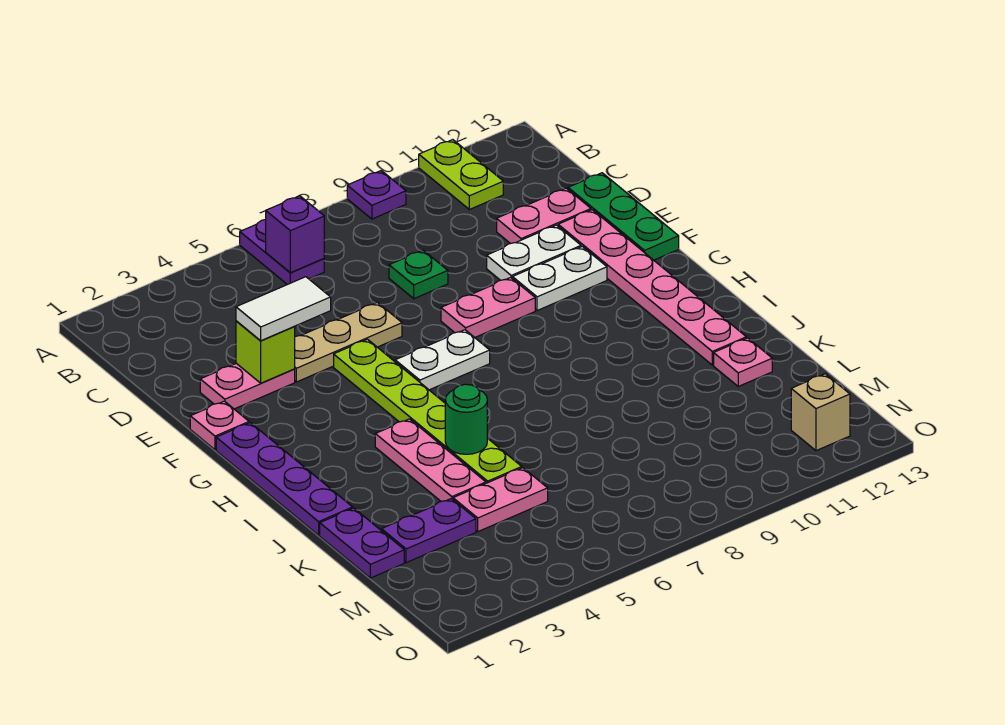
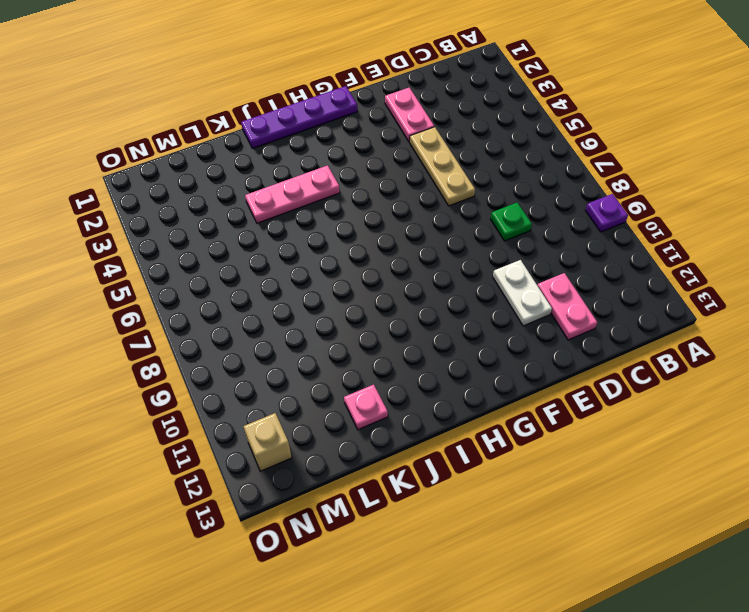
none -> purple 1x2 plate [240,220,324,285]
none -> lime 1x2 plate [419,140,503,209]
none -> green 1x3 plate [568,173,679,260]

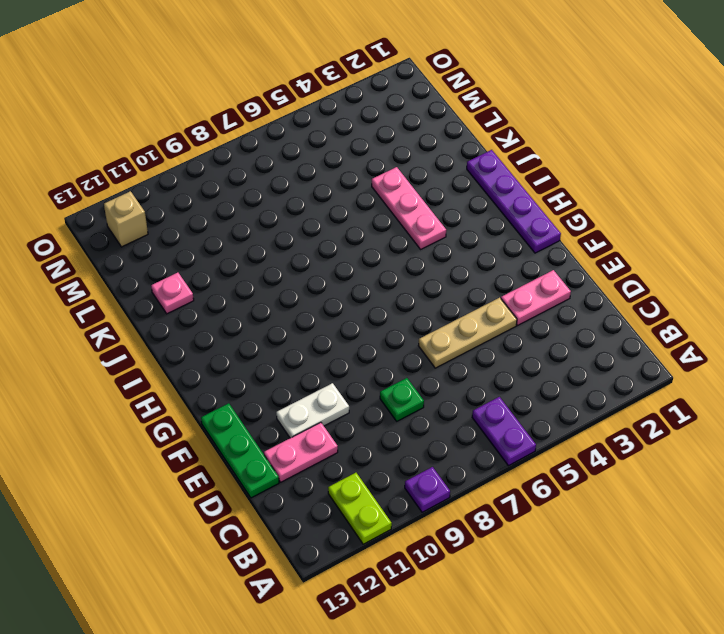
none -> pink 1x6 plate [558,210,746,365]
none -> pink 1x1 plate [190,401,249,450]
none -> lime 1x6 plate [334,339,522,483]

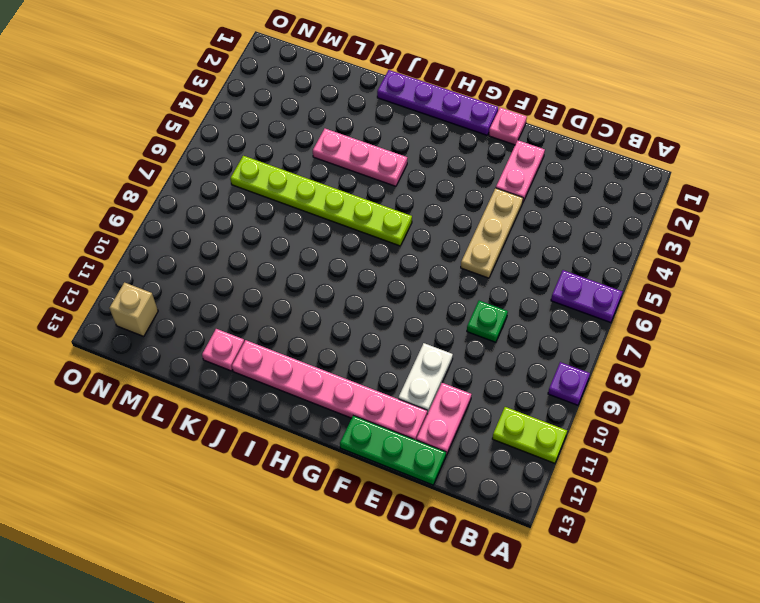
lime 1x6 plate [230,156,412,246] -> lime 1x6 plate moved to [334,339,522,483]
none -> pink 1x2 plate [441,277,535,337]
none -> white 1x2 plate [512,246,607,311]
none -> white 1x2 plate [395,330,490,390]

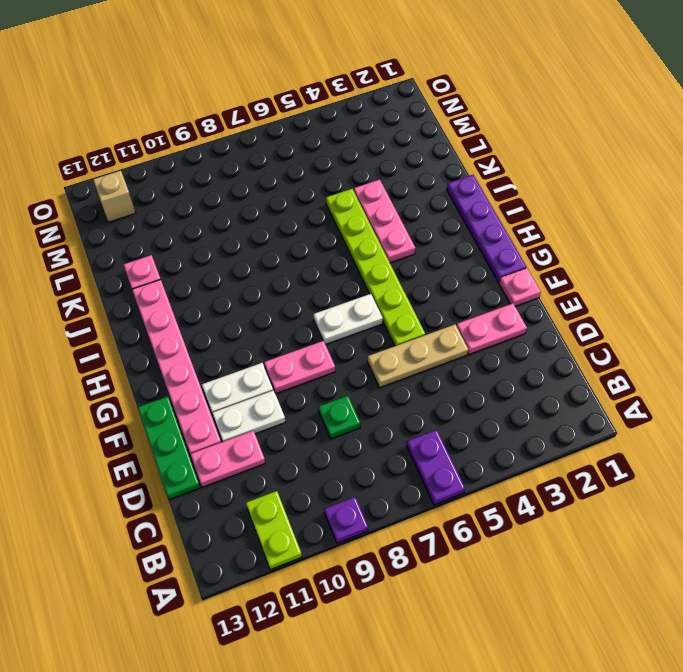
none -> purple 1x2 plate [320,508,404,578]
none -> purple 1x2 plate [382,499,476,563]
none -> pink 1x2 plate [453,468,548,532]

